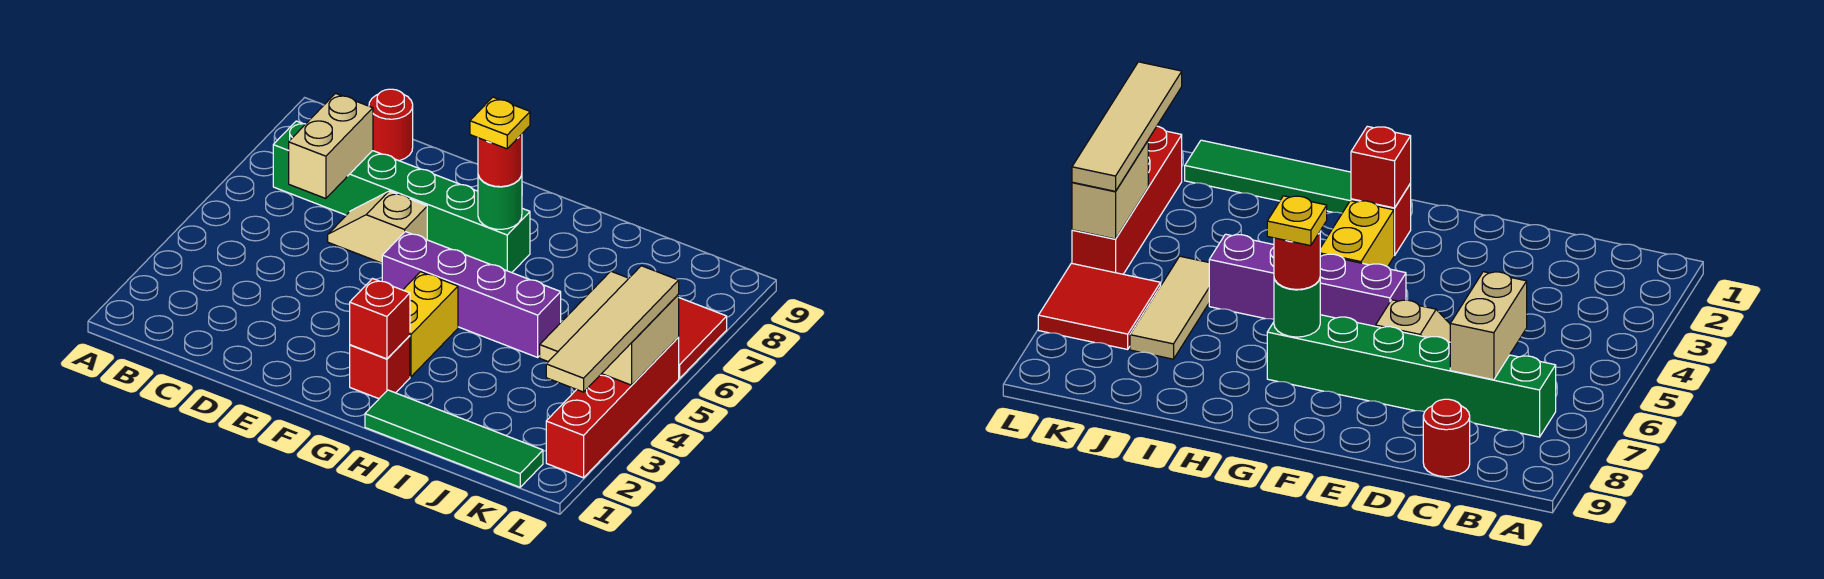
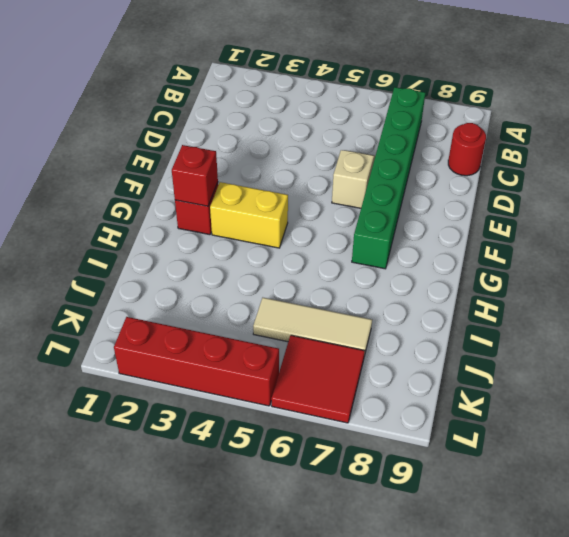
none -> purple 1x4 brick [382,232,561,357]
none -> green 1x4 tile [365,390,543,487]
none -> tan 1x2 brick [289,93,373,199]

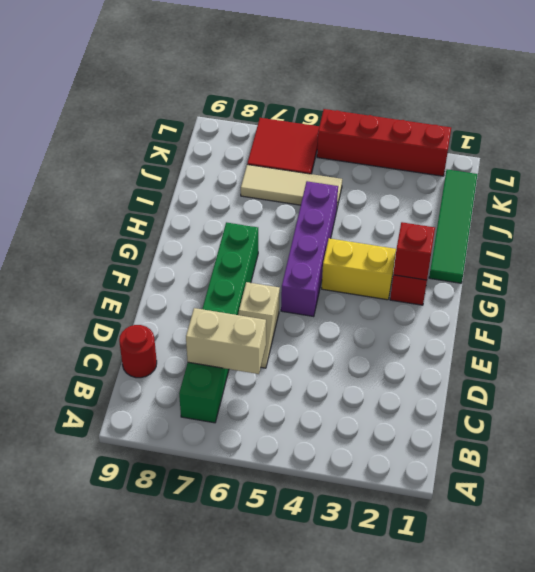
none -> green 1x1 round brick [478,175,522,229]
none -> tan 1x2 brick [602,295,679,385]
none -> red 1x1 round brick [478,134,522,187]

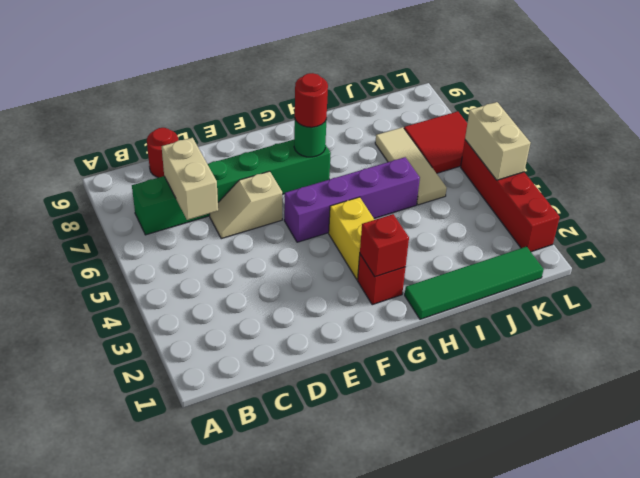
none -> tan 1x4 tile [546,266,679,392]
none -> yellow 1x1 plate [470,97,530,149]

